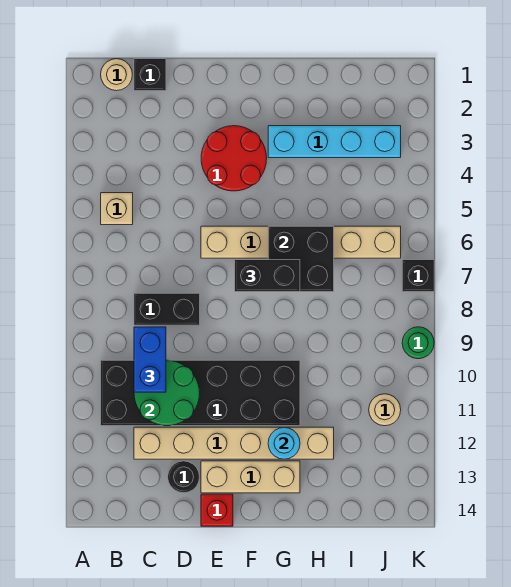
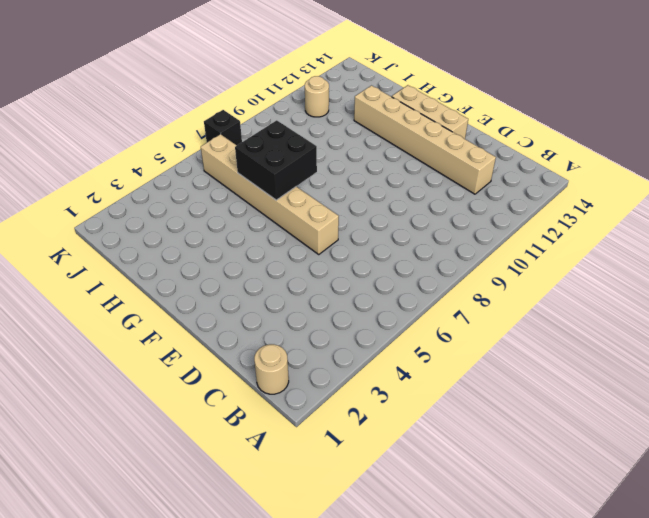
none -> tan 1x1 brick [101,193,133,225]
none -> black 2x6 brick [101,360,300,426]
none -> black 1x1 brick [134,59,166,91]

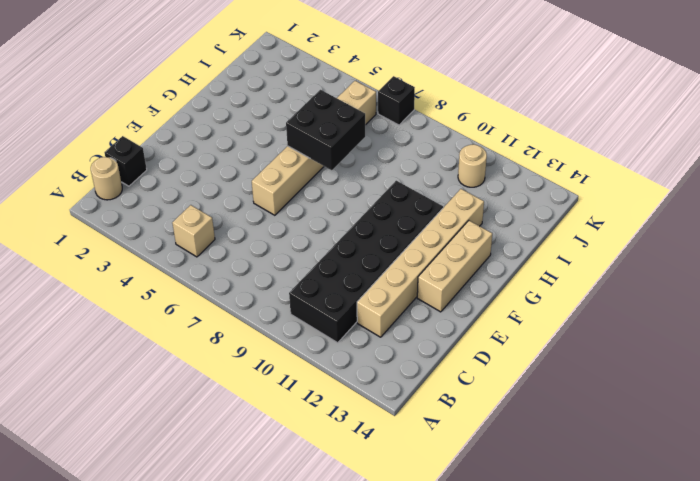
none -> black 1x2 brick [134,293,200,325]
none -> black 1x1 round brick [168,461,199,493]
none -> red 2x2 round brick [201,126,267,191]

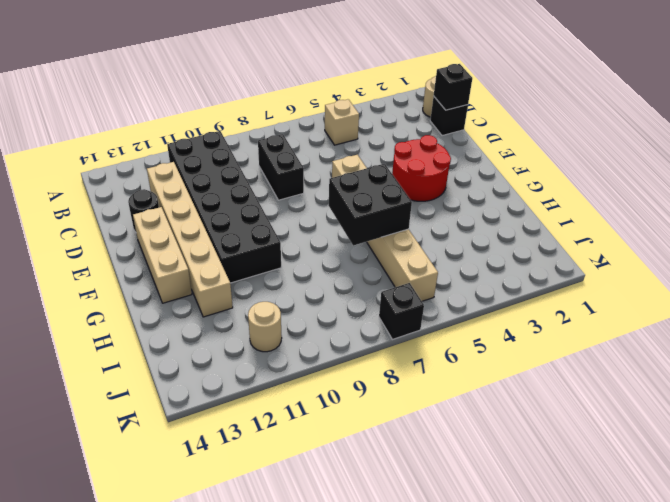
black 1x1 brick [434,64,472,110] -> none
none -> red 1x1 brick [201,494,233,526]
none -> cyan 1x4 brick [268,126,401,158]
none -> green 1x1 round brick [402,327,434,359]

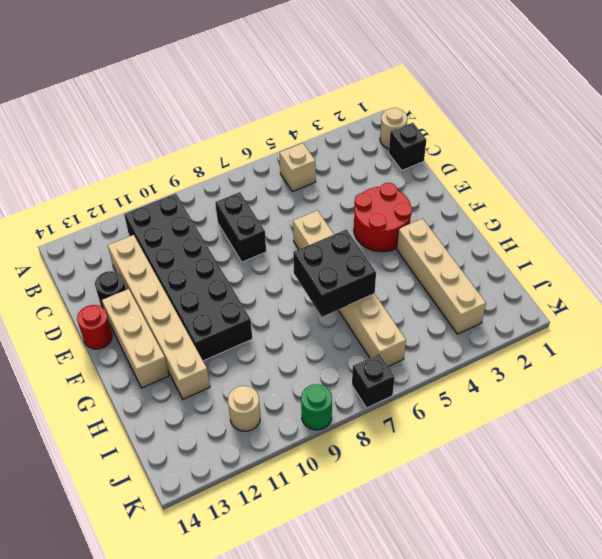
red 1x1 round brick [77,305,112,349] -> red 1x1 brick [201,494,233,526]
tan 1x4 brick [397,218,486,334] -> cyan 1x4 brick [268,126,401,158]
none -> green 2x2 round brick [134,360,200,426]
none -> cyan 1x1 round brick [268,427,300,459]
none -> blue 1x2 brick [134,327,166,392]

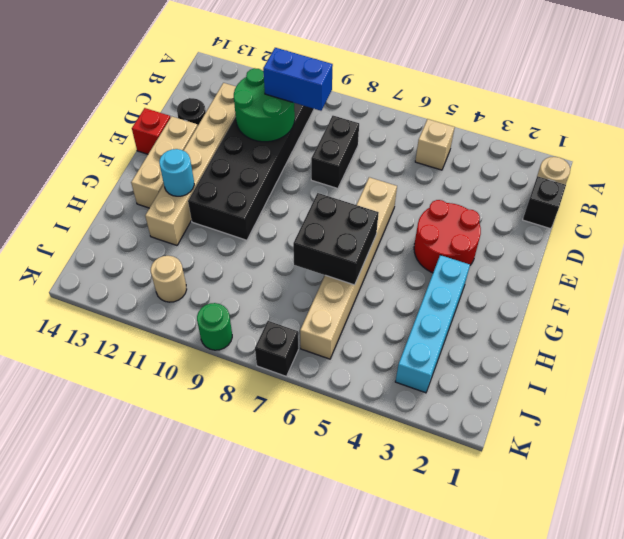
none -> black 1x2 brick [235,260,300,292]

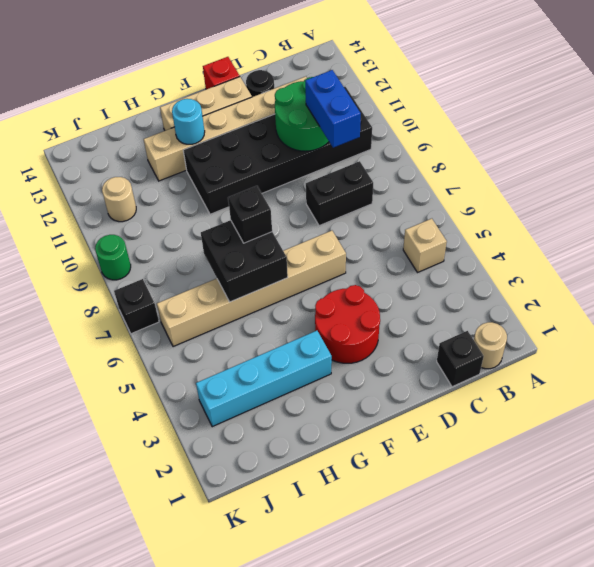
black 1x1 brick [228,186,272,243] -> black 1x2 brick [235,260,300,292]

